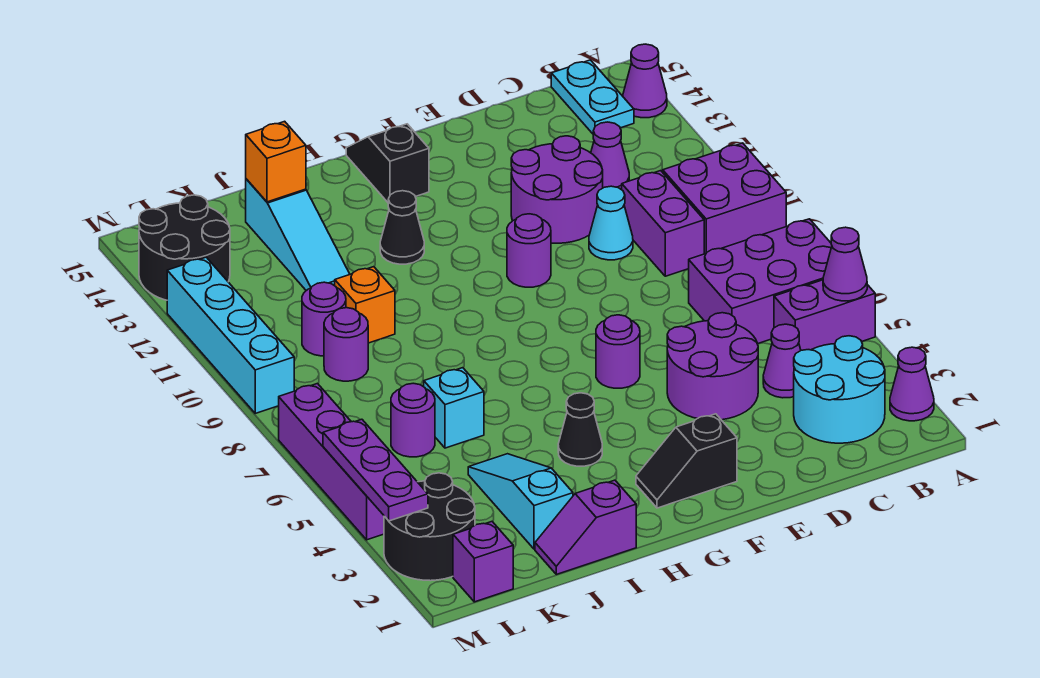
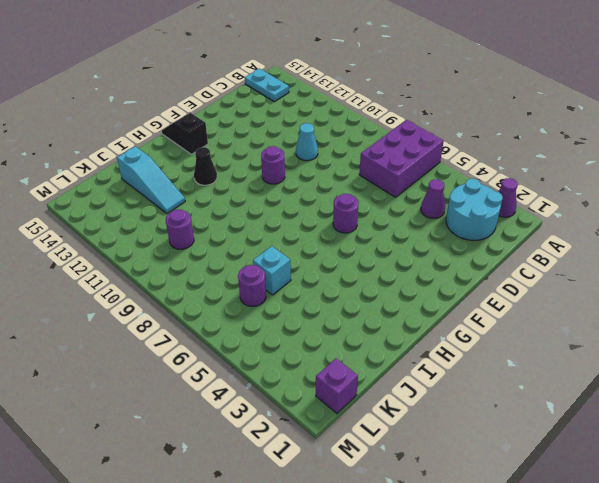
none -> purple 1x2 brick [774,280,875,350]
none -> purple 2x2 brick [663,143,786,254]
none -> purple 1x1 cone [623,44,667,118]
none -> purple 1x2 brick [622,171,704,276]

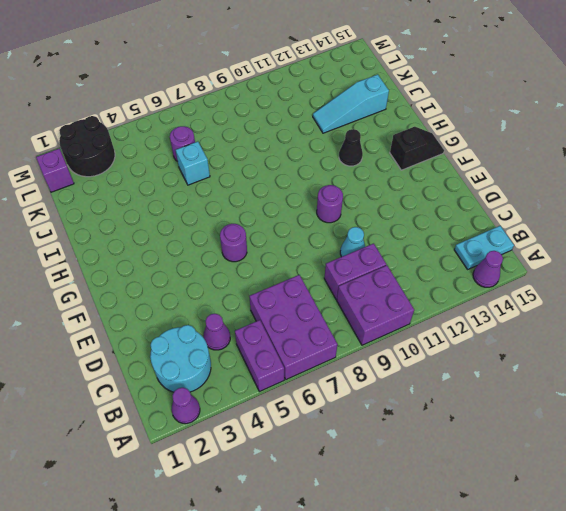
none -> purple 1x1 cone [591,122,629,190]
none -> purple 2x2 round brick [667,313,758,420]
none -> purple 2x2 round brick [511,136,603,243]
none -> black 1x2 slope [636,414,737,508]

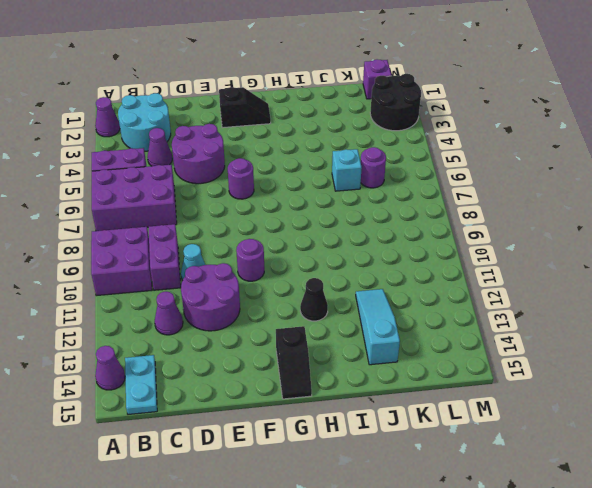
none -> black 1x1 cone [558,393,602,466]
none -> purple 1x2 slope [535,480,636,574]
none -> cyan 1x3 slope [468,454,573,549]
none -> orange 1x1 brick [335,267,395,343]

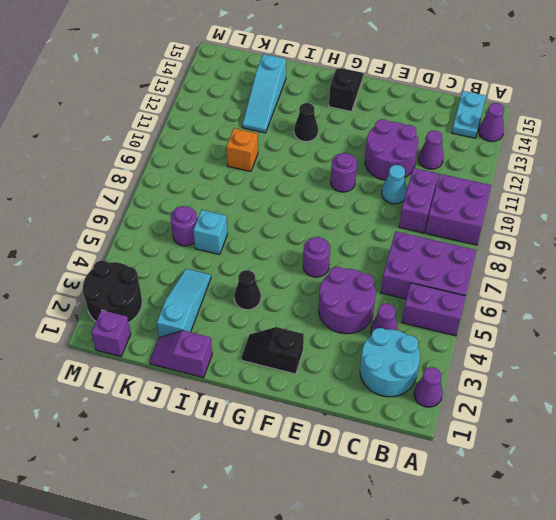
none -> purple 1x1 round brick [324,308,368,381]
none -> purple 1x1 round brick [302,282,346,356]
none -> black 2x2 round brick [139,195,230,300]
none -> purple 1x4 brick [279,384,384,540]

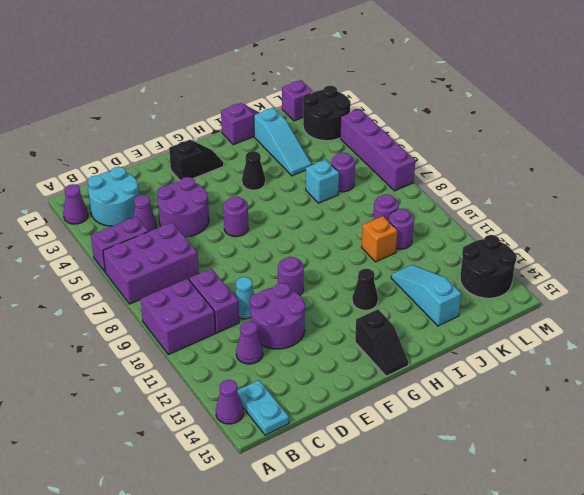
none -> cyan 1x4 brick [167,257,294,413]
none -> purple 1x1 cone [823,227,867,301]
none -> orange 1x1 brick [246,121,306,202]
none -> purple 1x3 plate [323,419,428,521]

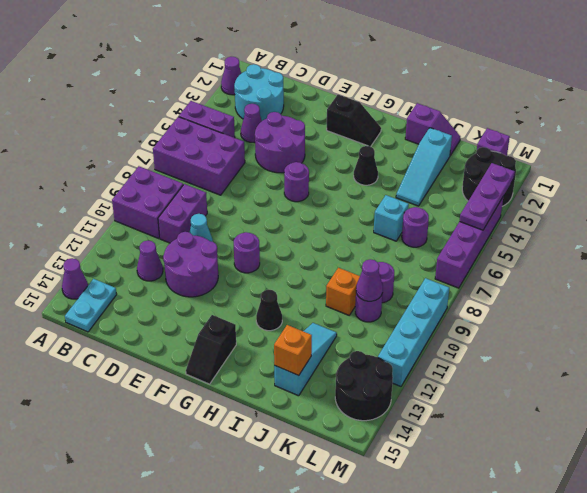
purple 1x1 cone [356,259,383,301] -> purple 1x1 cone moved to [823,227,867,301]

